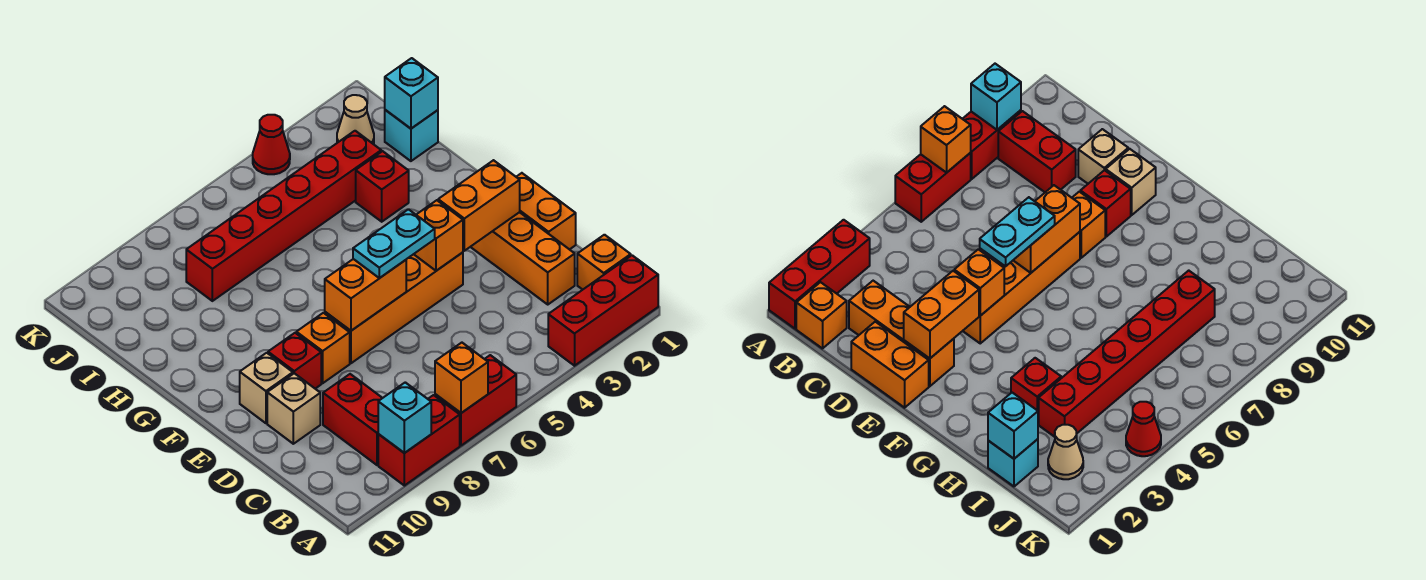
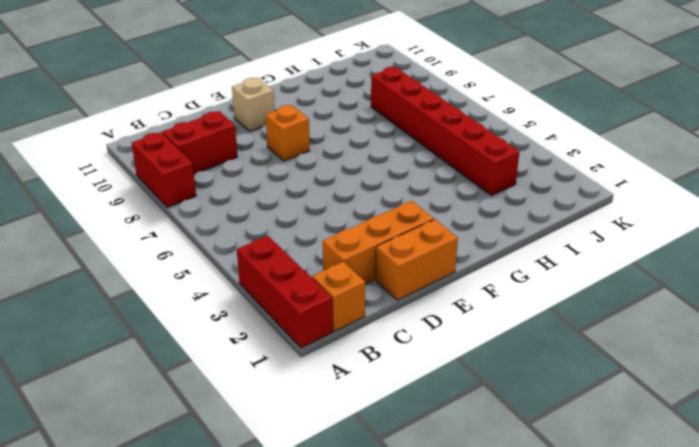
none -> red 1x2 brick [435,355,516,446]
none -> tan 1x1 brick [267,373,320,444]
none -> orange 1x4 brick [325,252,463,363]

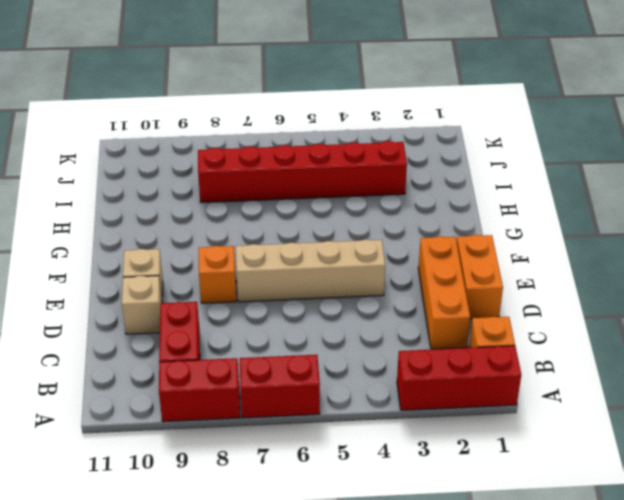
tan 1x4 brick [236,239,385,302] -> orange 1x4 brick [325,252,463,363]
none -> red 1x1 brick [268,333,321,389]
none -> red 1x1 brick [356,151,409,222]
none -> cyan 1x1 brick [385,110,438,161]

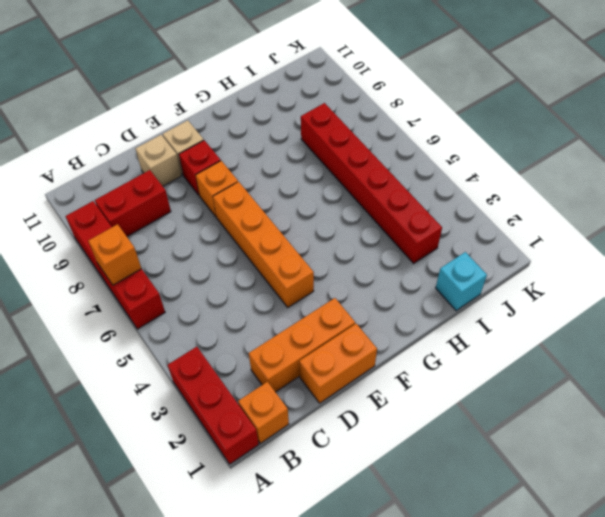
none -> red 1x1 brick [356,151,409,222]
none -> tan 1x1 cone [337,95,374,144]
none -> red 1x1 cone [253,115,290,174]

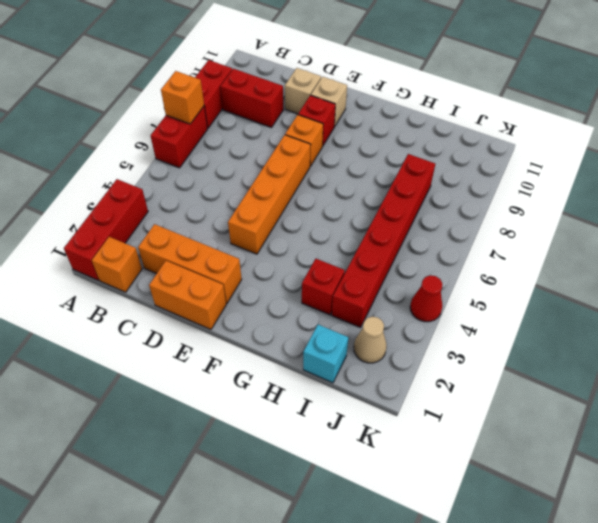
none -> cyan 1x1 brick [378,382,431,453]
none -> orange 1x2 brick [438,160,520,251]
none -> orange 1x1 brick [414,200,463,271]

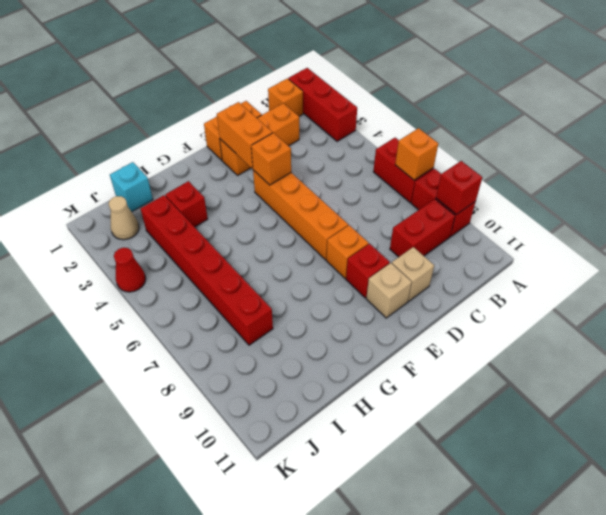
red 1x1 brick [436,161,482,215] -> cyan 1x1 brick [378,382,431,453]
none -> orange 1x2 brick [325,259,406,331]
none -> cyan 1x1 brick [385,58,438,129]
none -> cyan 1x2 plate [353,209,435,278]

